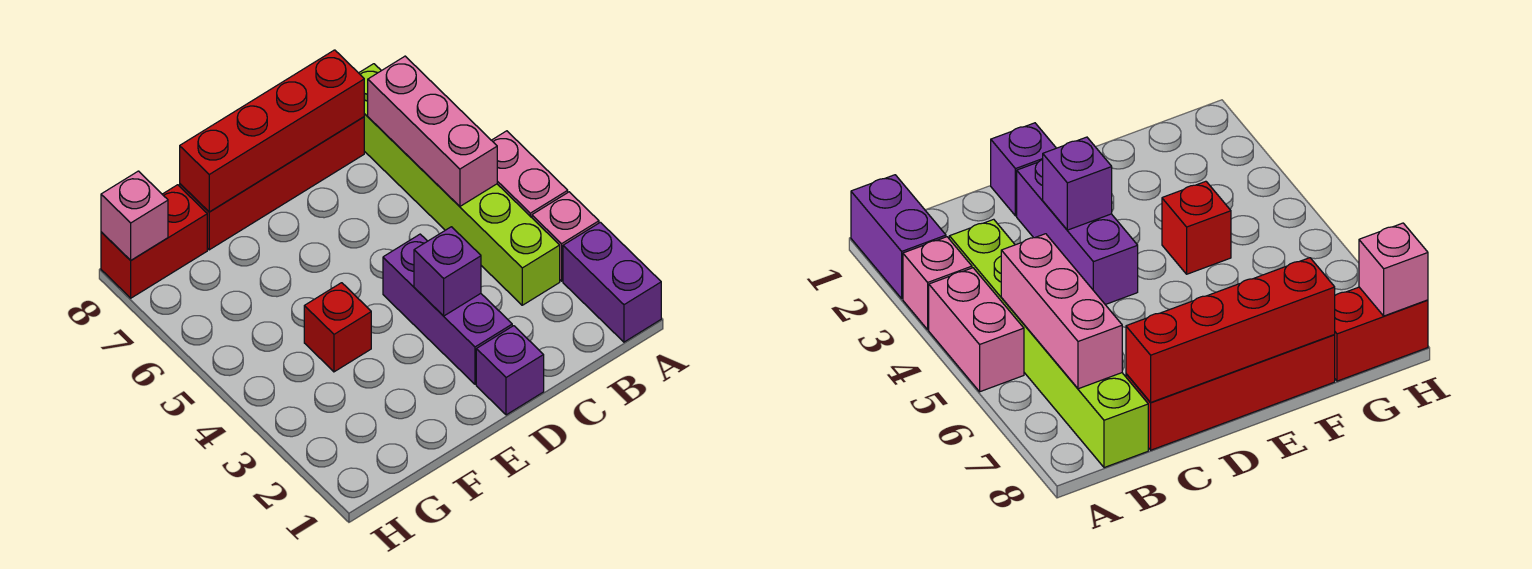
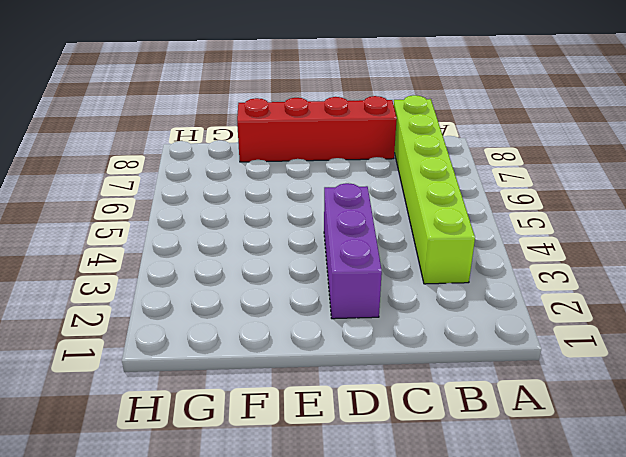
none -> purple 1x2 brick [563,222,661,342]
none -> pink 1x1 brick [532,192,599,281]
none -> pink 1x2 brick [492,131,568,217]

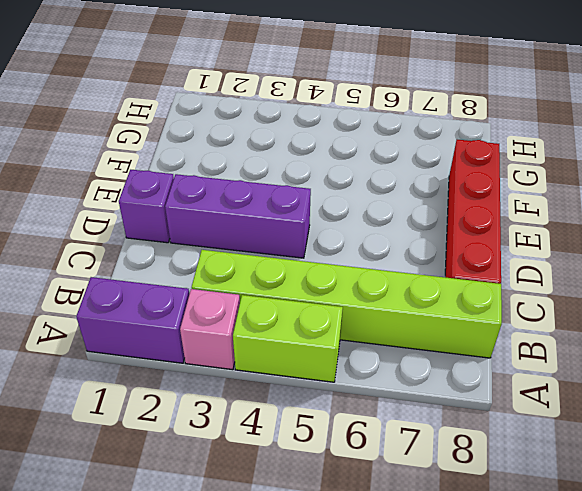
lime 1x2 brick [233,295,343,382] -> pink 1x2 brick [492,131,568,217]
none -> red 1x1 brick [304,283,371,372]
none -> red 1x2 brick [101,185,207,298]
none -> pink 1x3 brick [368,56,497,206]

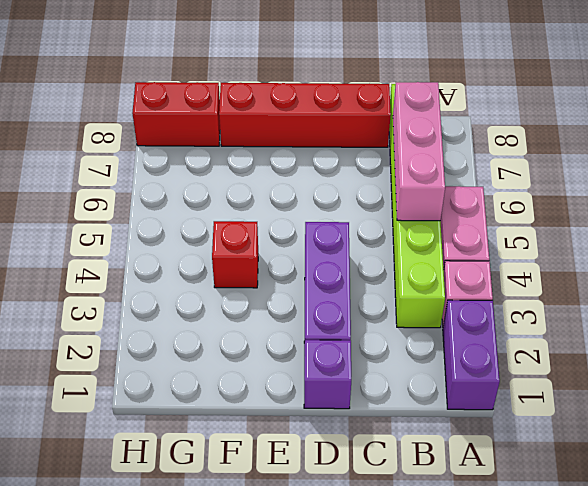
none -> red 1x4 brick [180,50,364,212]
none -> purple 1x1 brick [414,227,481,316]
none -> pink 1x1 brick [101,171,168,260]

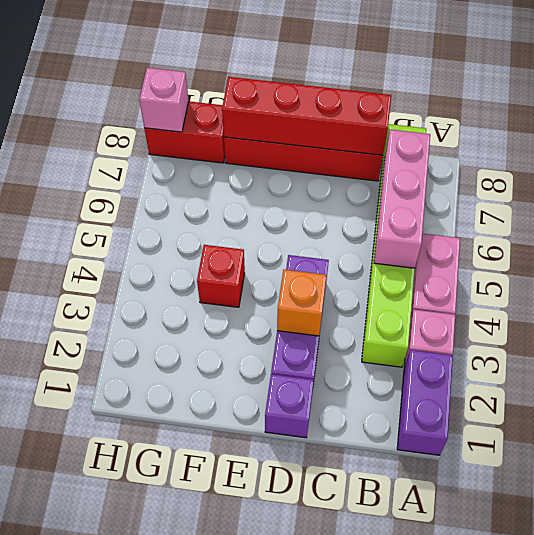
orange 1x1 brick [277,270,327,336] -> purple 1x1 brick [414,227,481,316]

